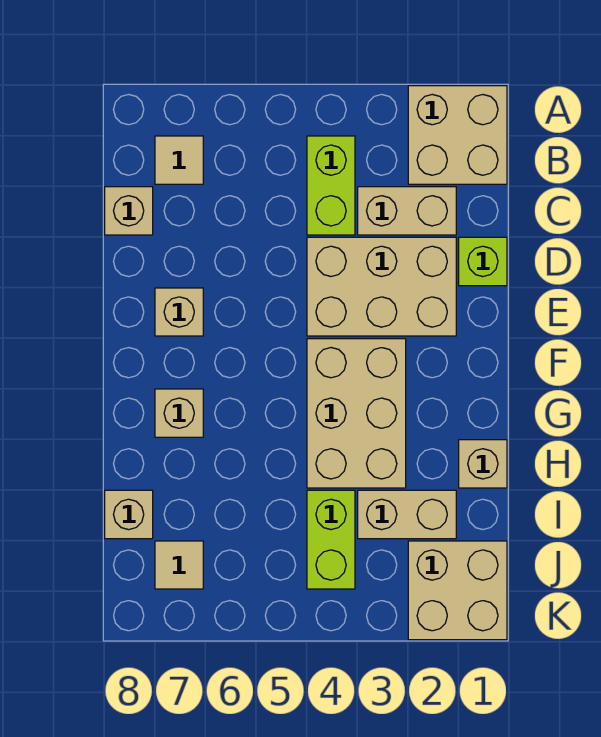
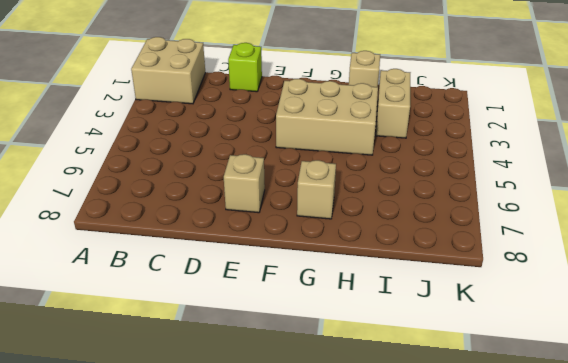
none -> lime 1x2 brick [307,136,355,235]
none -> tan 1x1 tile [155,136,203,184]
none -> tan 1x2 brick [358,187,456,235]

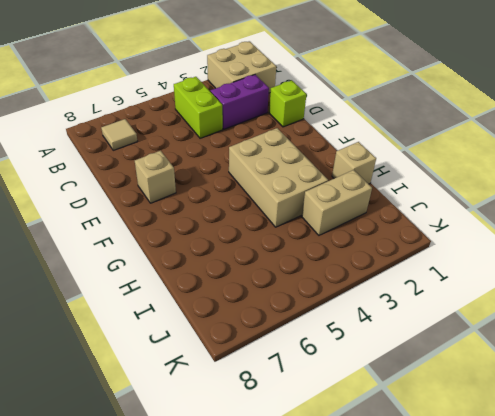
purple 1x2 brick [210,75,269,129] -> tan 1x2 brick [358,187,456,235]
none -> tan 1x1 brick [105,187,153,235]
none -> tan 2x3 brick [307,237,456,336]
none -> tan 1x1 brick [155,389,203,437]

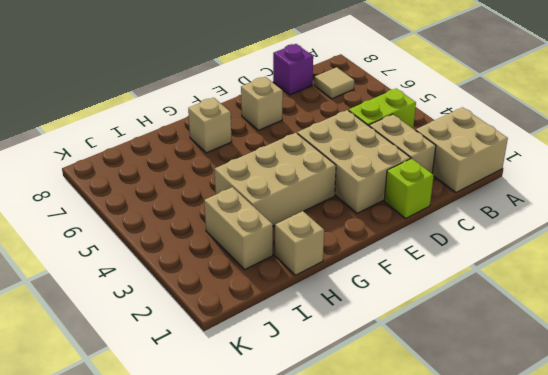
purple 1x1 brick [273,44,313,95] -> tan 1x1 brick [105,187,153,235]
none -> lime 1x2 brick [307,490,355,589]
none -> tan 1x1 brick [105,490,153,539]
none -> tan 2x2 brick [408,541,507,640]

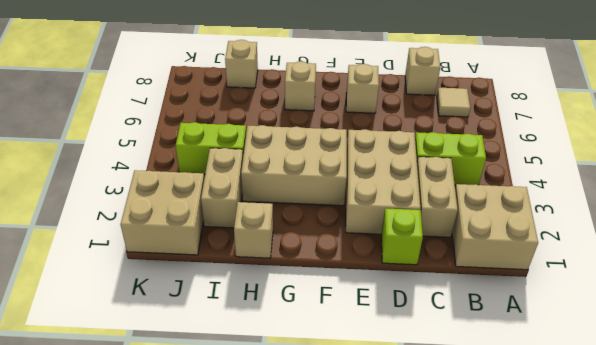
none -> tan 1x1 tile [155,541,203,589]

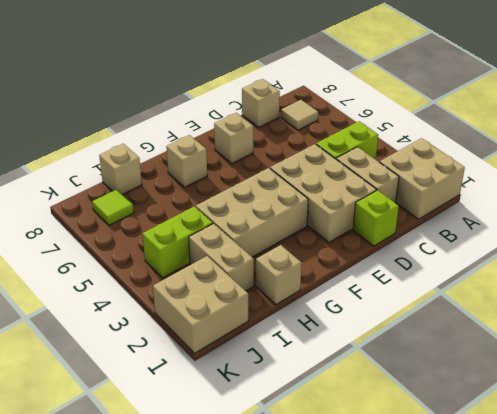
lime 1x1 tile [92,189,134,225] -> tan 1x1 tile [155,541,203,589]

